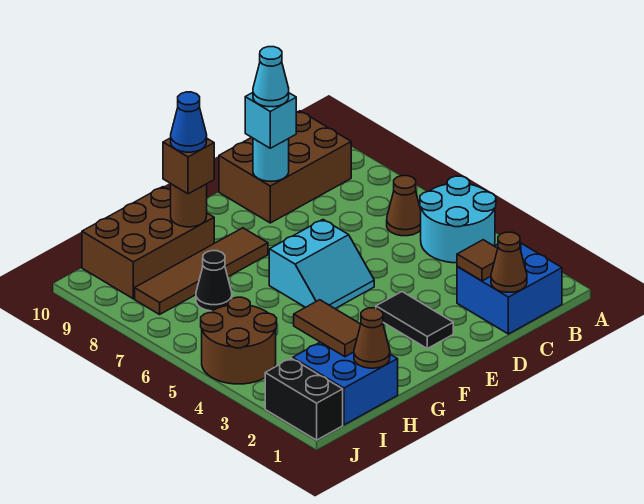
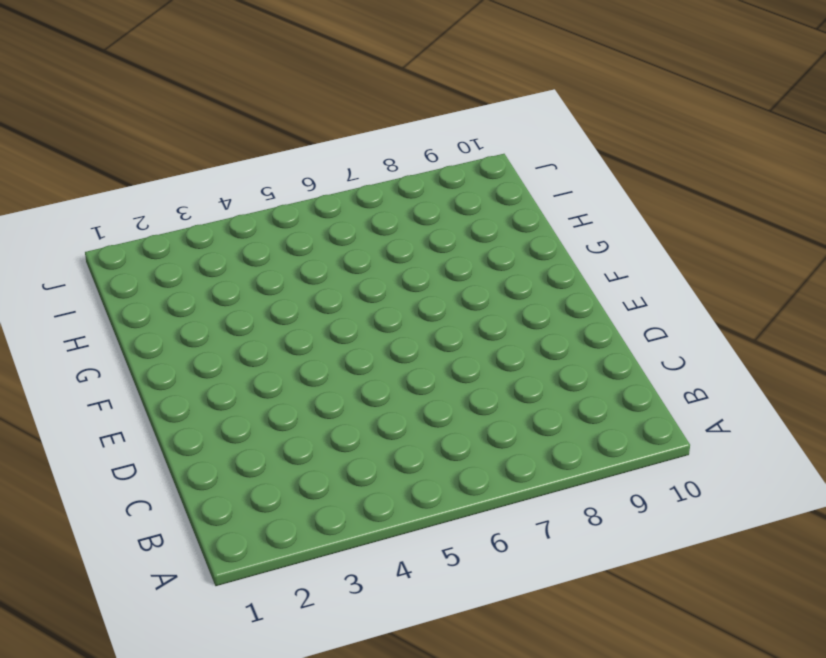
none -> cyan 2x2 round brick [420,176,496,263]
none -> blue 2x2 brick [457,243,562,334]
none -> brown 1x1 cone [387,176,421,236]

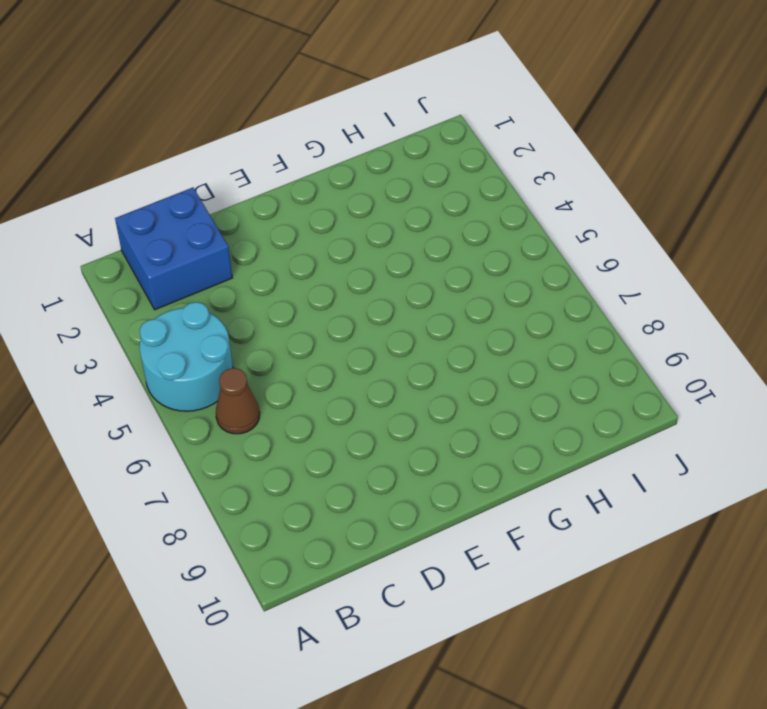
none -> brown 2x3 brick [219,111,351,223]
none -> black 1x2 tile [376,292,453,348]
none -> cyan 2x2 slope [269,220,374,308]

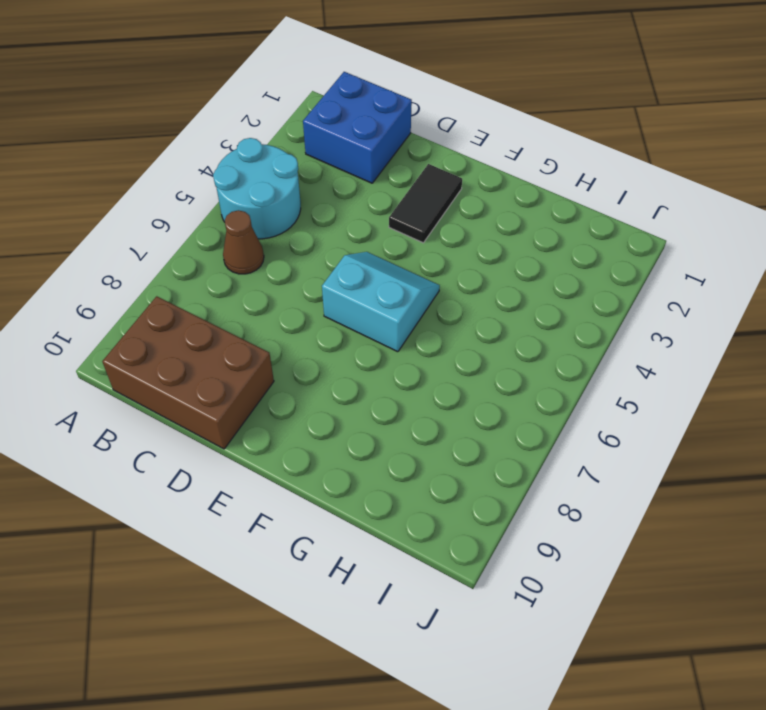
none -> brown 1x4 tile [135,228,268,314]
none -> brown 2x3 brick [82,187,214,299]
none -> blue 2x2 brick [293,342,398,425]

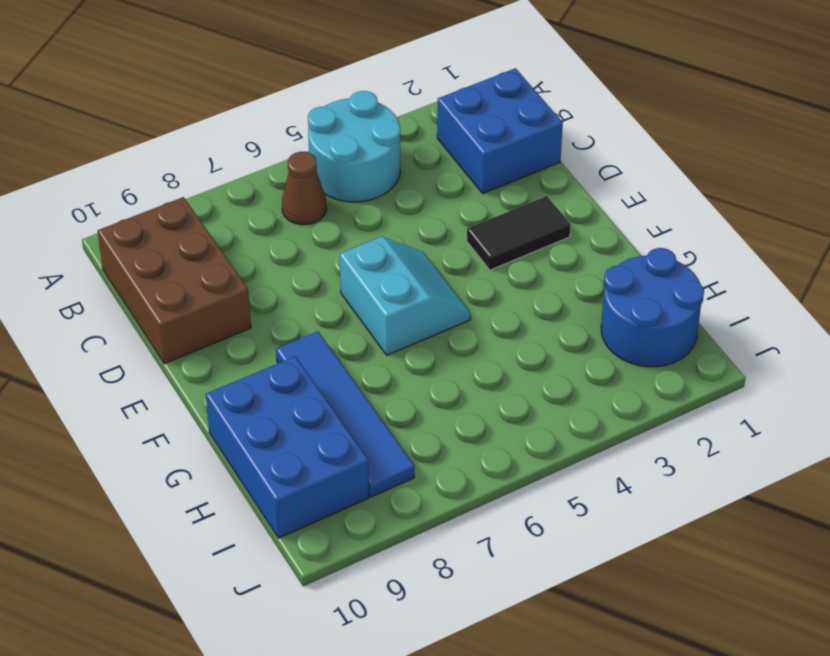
blue 1x4 tile [276,331,414,497] -> brown 1x4 tile [135,228,268,314]
blue 2x3 brick [206,356,369,538] -> brown 2x3 brick [82,187,214,299]
blue 2x2 round brick [601,248,704,367] -> blue 2x2 brick [293,342,398,425]
none -> black 1x1 cone [196,251,232,311]
none -> brown 2x2 round brick [201,297,277,384]
none -> black 1x2 brick [265,358,343,440]

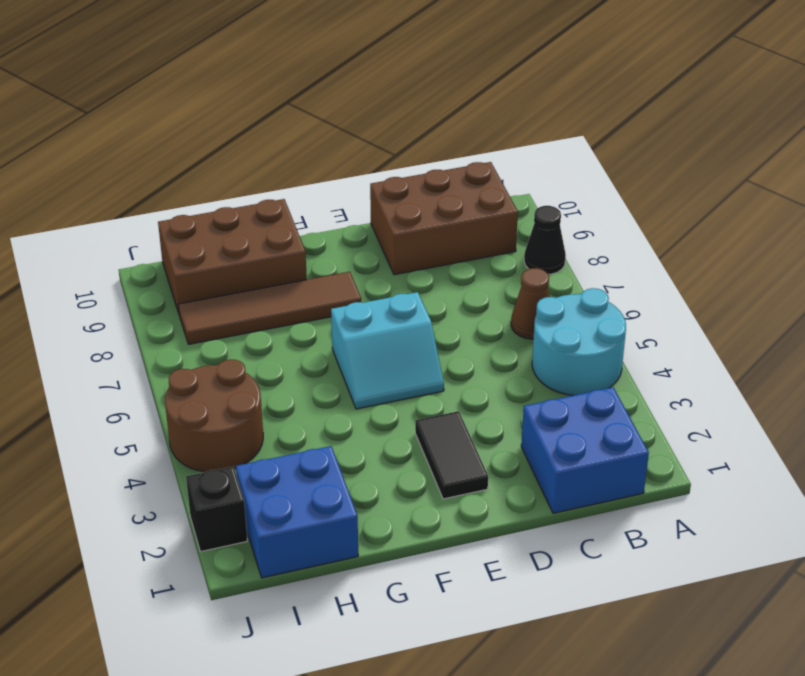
black 1x1 cone [524,206,566,274] -> black 1x1 cone moved to [196,251,232,311]
black 1x1 brick [186,467,247,552] -> black 1x2 brick [265,358,343,440]
none -> brown 1x1 cone [491,232,527,292]
none -> brown 1x1 tile [457,240,498,281]
none -> cyan 1x1 round brick [253,138,289,181]

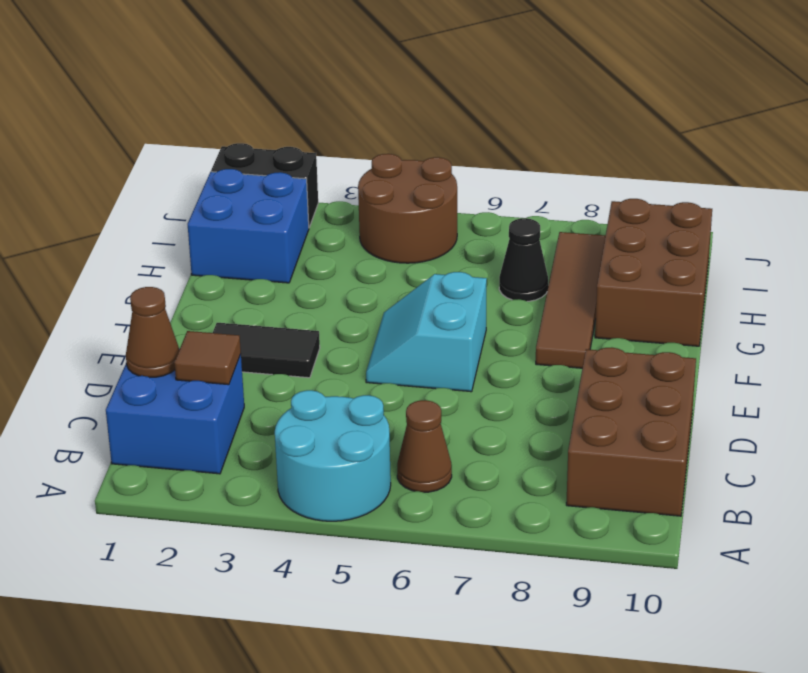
none -> cyan 1x1 round brick [253,138,289,181]
none -> brown 1x1 round brick [171,184,207,227]
none -> brown 1x1 cone [354,308,390,368]

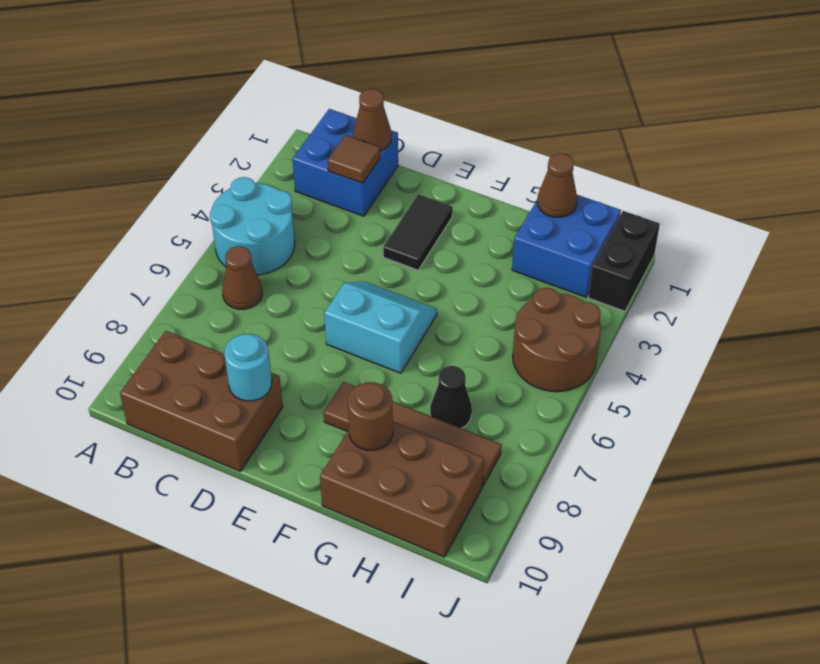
none -> brown 1x2 tile [294,300,361,357]
none -> cyan 1x1 brick [245,93,296,148]
none -> brown 1x1 brick [163,138,214,194]

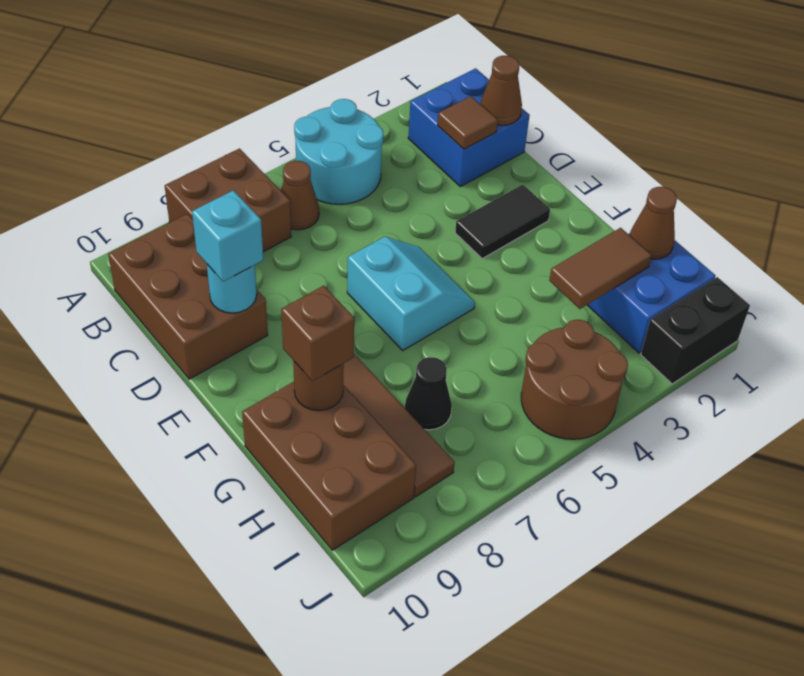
brown 2x2 brick [165,149,291,252] -> none
none -> cyan 1x1 cone [253,47,289,107]
none -> blue 1x1 cone [171,92,207,152]

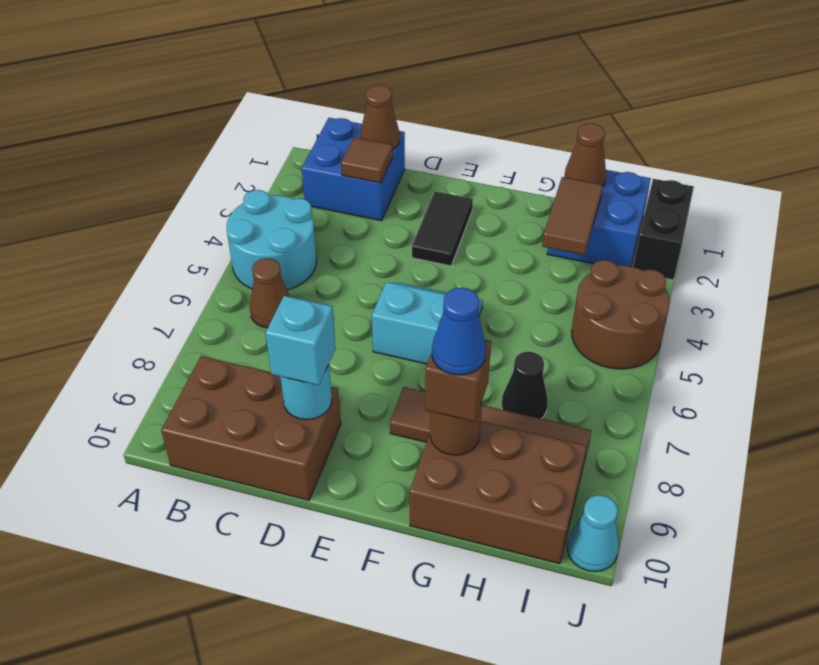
cyan 1x1 cone [567,495,619,572] -> cyan 1x1 cone moved to [253,47,289,107]

